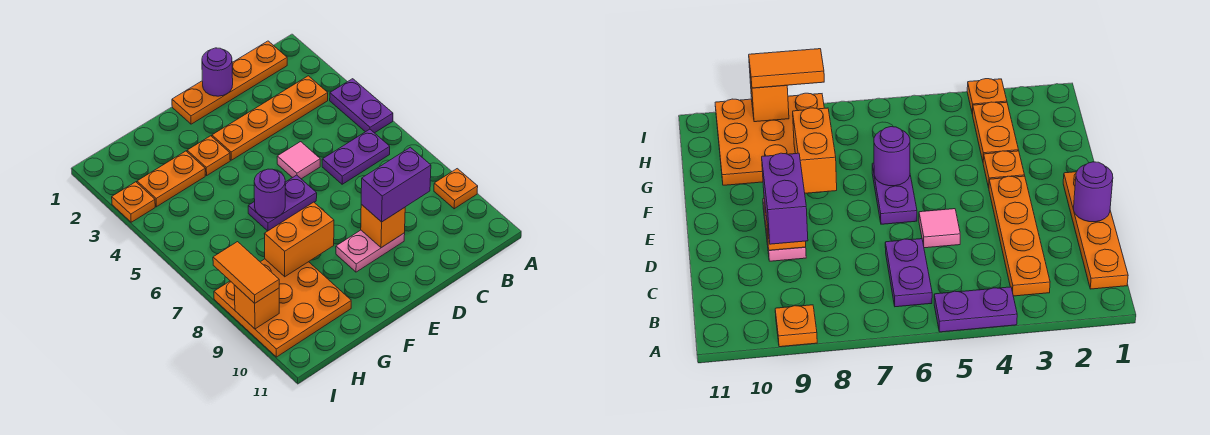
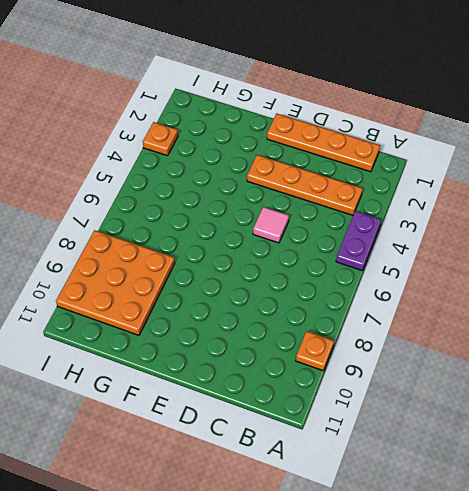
none -> purple 1x2 plate [322,129,390,184]
none -> pink 1x2 plate [336,230,405,272]
none -> purple 1x2 plate [248,175,317,231]

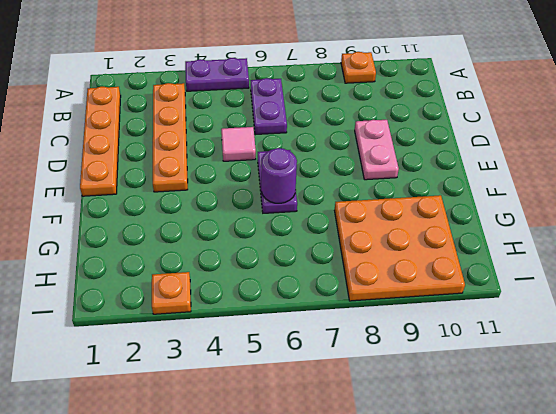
none -> orange 1x1 plate [187,136,230,175]
none -> orange 1x2 plate [137,151,205,207]
none -> purple 1x1 round brick [202,48,233,96]

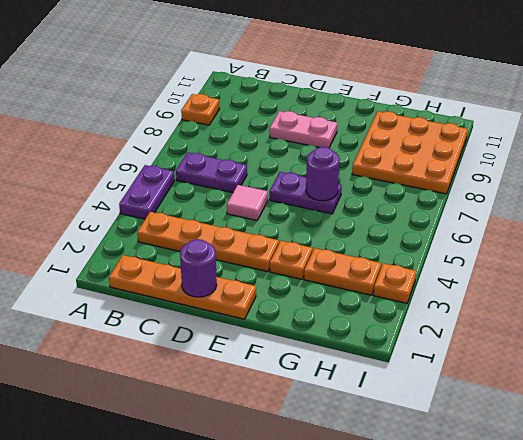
none -> orange 1x1 brick [361,205,405,248]
none -> orange 1x2 brick [265,202,334,277]
none -> orange 1x1 brick [234,285,279,329]

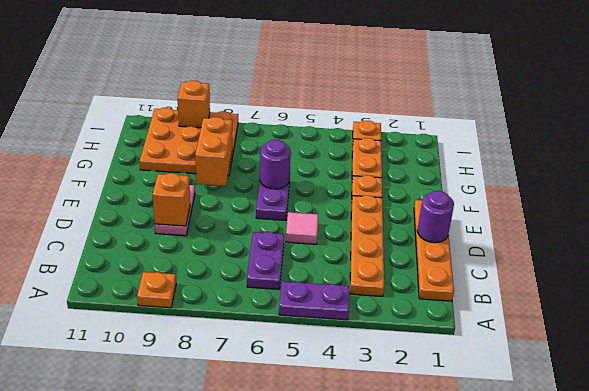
none -> purple 1x2 brick [361,147,431,222]
none -> orange 1x2 tile [213,242,279,303]

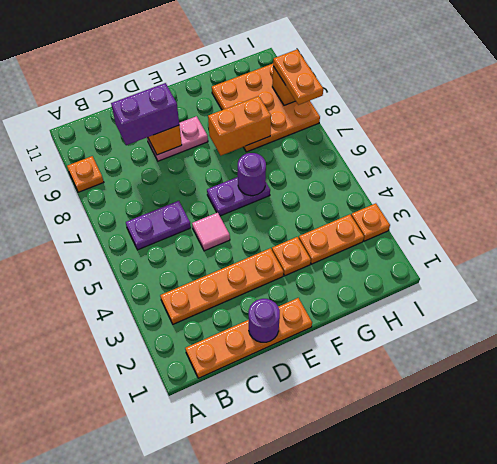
orange 1x2 plate [273,49,323,105] -> orange 1x2 tile [213,242,279,303]
none -> purple 1x2 plate [330,79,393,133]

